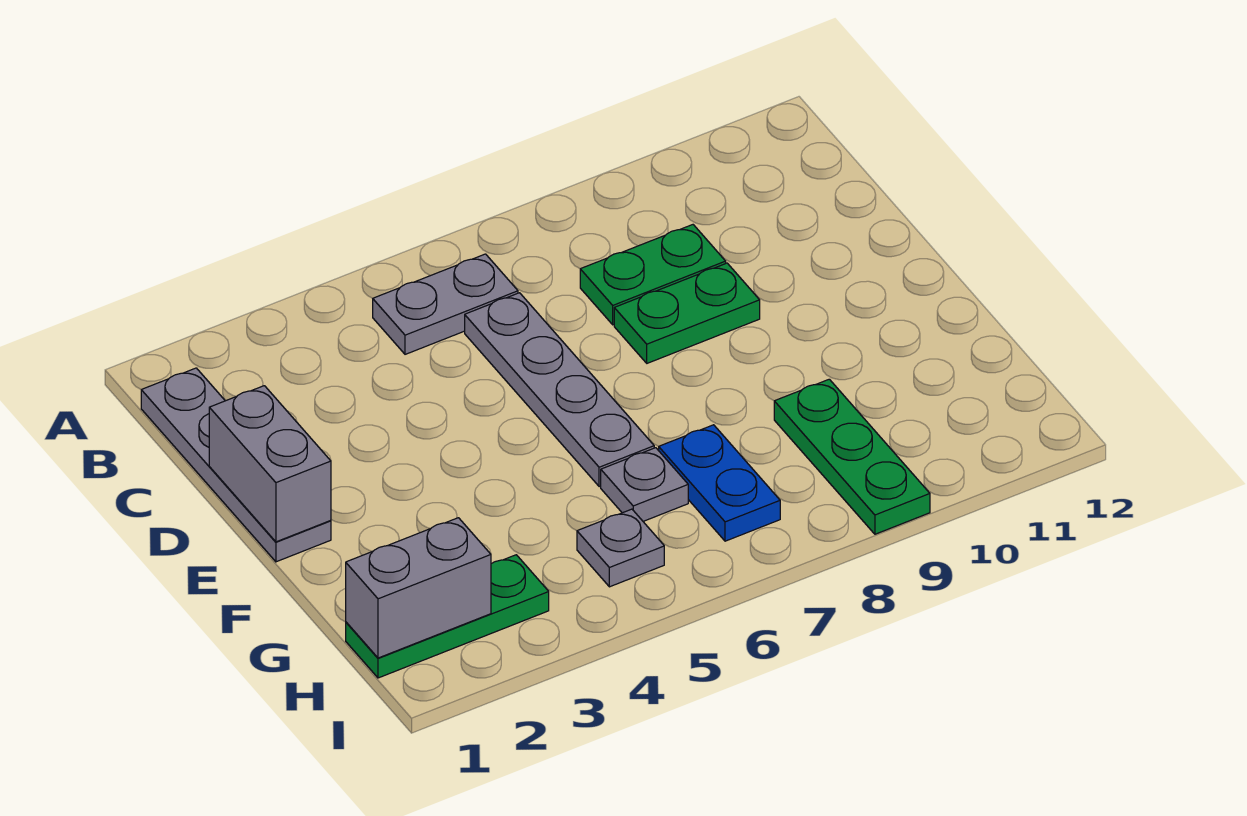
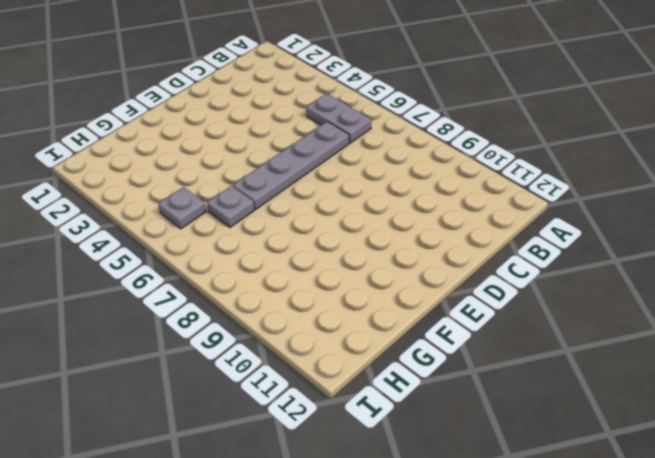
none -> grey 1x4 plate [141,368,331,562]
none -> green 1x2 plate [580,225,726,325]
none -> green 1x2 plate [614,263,760,363]

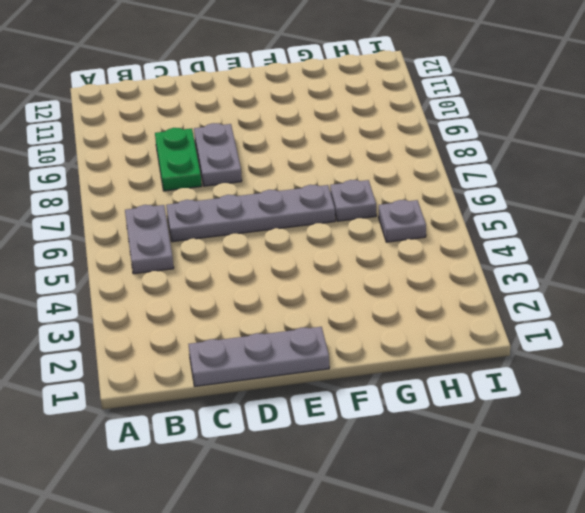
grey 1x3 plate [188,327,329,386] -> grey 1x4 plate [141,368,331,562]
grey 1x2 plate [194,123,242,186] -> green 1x2 plate [614,263,760,363]
none -> blue 1x2 plate [659,425,780,541]
none -> green 1x3 plate [774,379,930,534]
none -> green 1x3 plate [346,555,549,678]

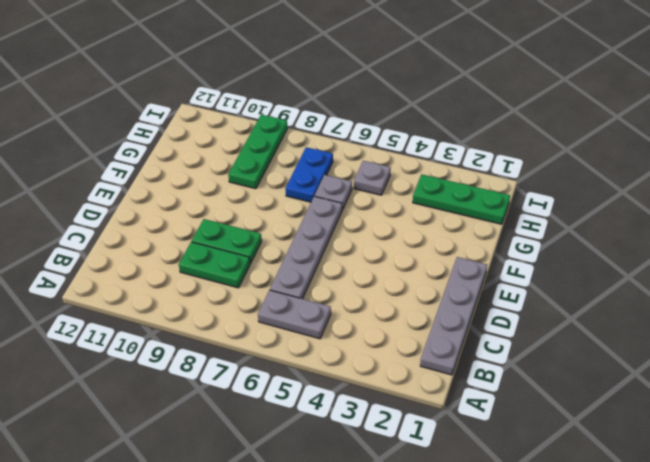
none -> grey 1x2 brick [209,386,331,542]
none -> grey 1x2 brick [346,518,491,658]

